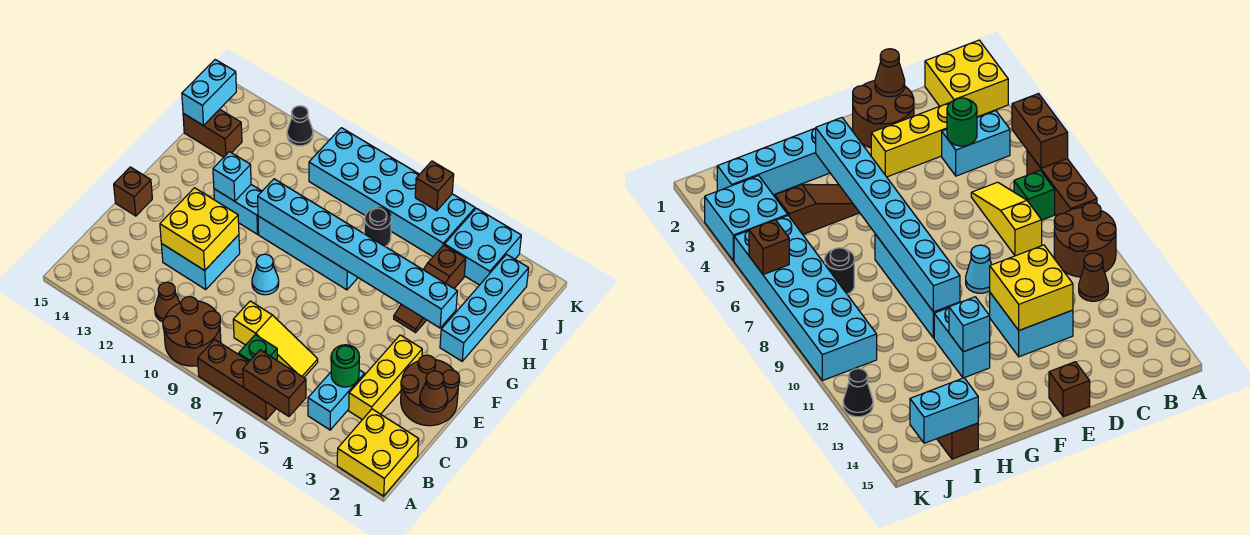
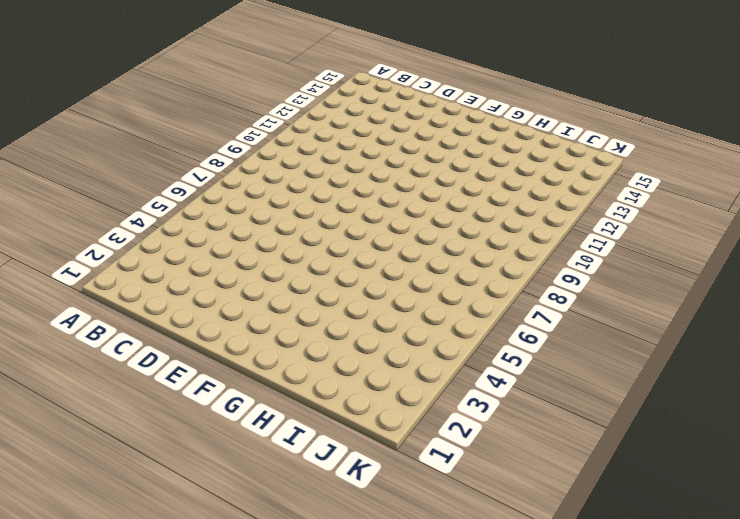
none -> yellow 2x2 brick [337,409,419,496]
none -> brown 1x3 brick [198,340,276,420]
none -> brown 2x2 round brick [163,297,221,366]

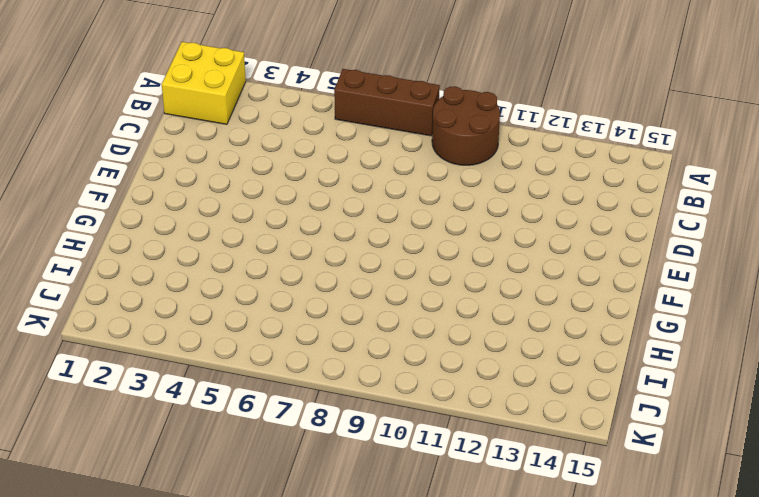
none -> cyan 1x2 brick [308,370,365,430]
none -> green 1x1 brick [238,335,277,361]
none -> brown 1x1 cone [155,282,180,322]

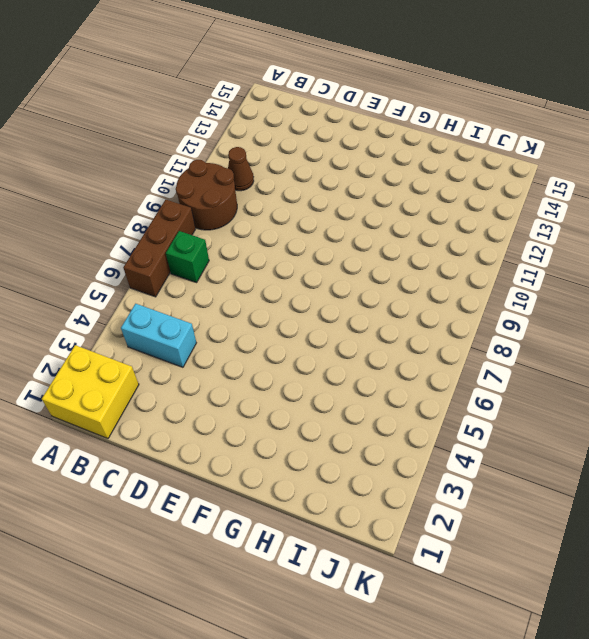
none -> yellow 1x3 brick [349,335,422,420]
none -> yellow 1x3 slope [233,301,318,377]
none -> brown 2x2 round brick [401,355,460,426]

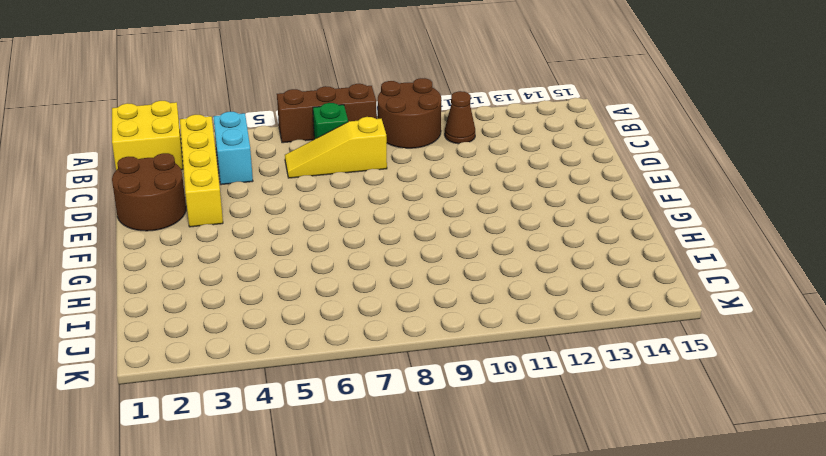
yellow 1x4 brick [180,115,223,227] -> yellow 1x3 brick [349,335,422,420]
none -> cyan 2x2 brick [161,235,240,290]
none -> cyan 1x1 cone [252,254,279,295]
none -> brown 1x1 brick [114,167,152,216]

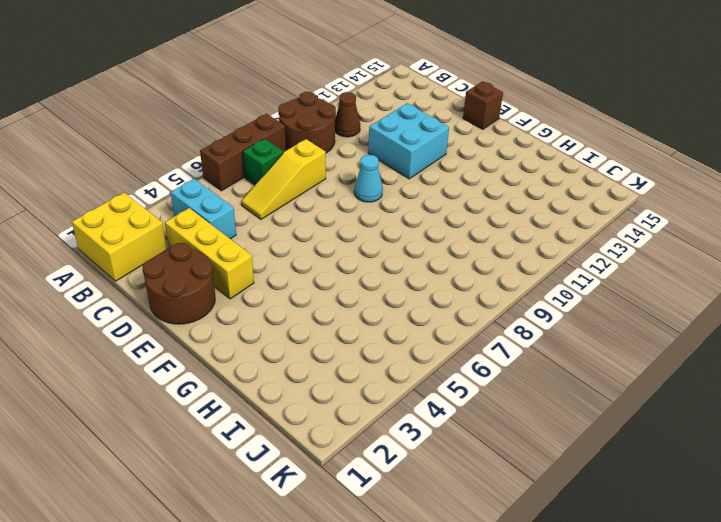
none -> cyan 1x4 brick [440,254,529,361]
none -> brown 1x3 slope [394,245,466,332]
none -> cyan 1x4 brick [258,216,358,290]

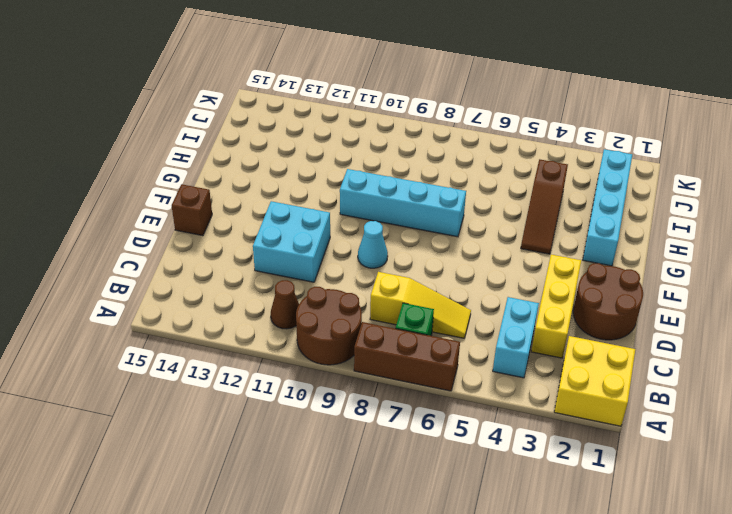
none -> cyan 1x2 brick [214,185,262,234]
none -> black 1x1 round brick [364,208,391,247]
none -> brown 1x2 brick [183,109,242,157]

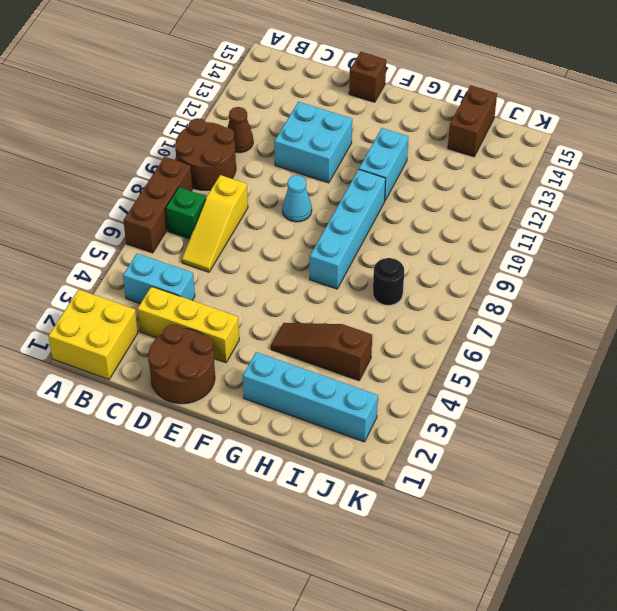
none -> cyan 2x2 brick [444,208,521,285]
none -> cyan 2x6 brick [309,128,475,257]
none -> black 1x1 cone [287,106,313,146]

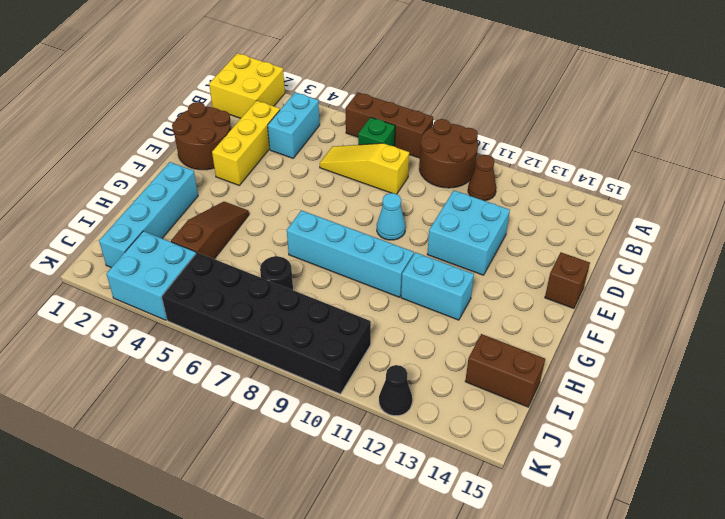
black 2x6 brick [162,253,371,394] -> cyan 2x6 brick [309,128,475,257]
none -> brown 1x2 brick [243,350,306,416]
none -> green 1x1 round brick [331,345,359,387]
none -> brown 1x1 cone [420,371,448,412]

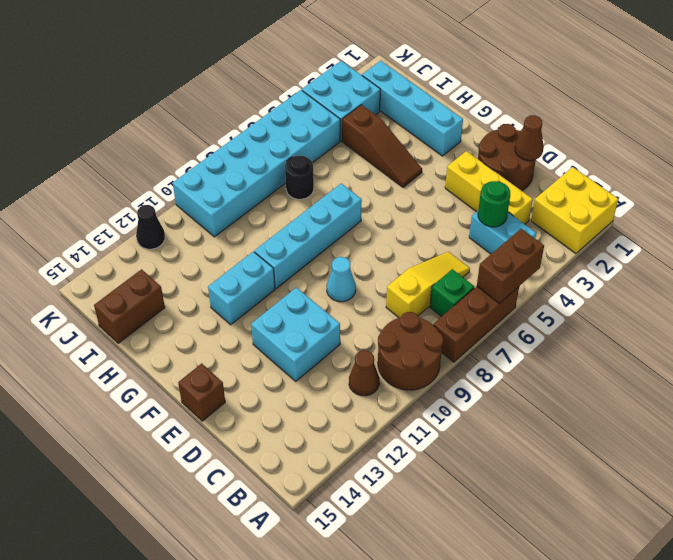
none -> yellow 2x2 brick [160,188,239,270]
none -> cyan 1x8 brick [258,179,457,328]
none -> cyan 1x1 brick [213,152,251,201]

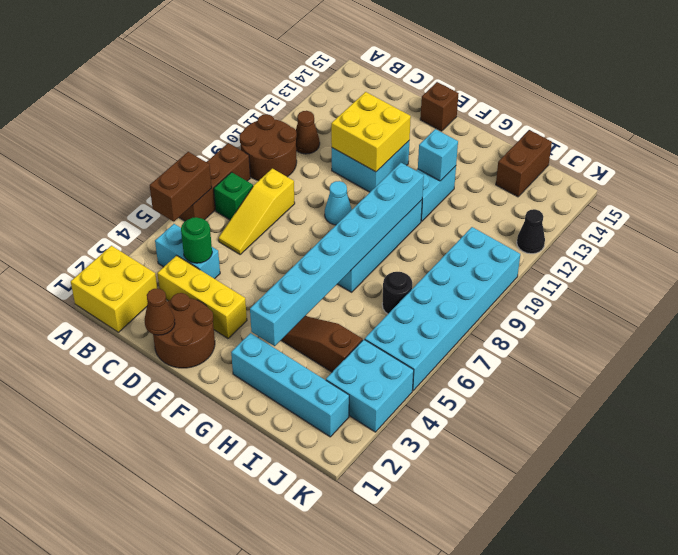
none -> cyan 1x2 brick [182,60,236,126]
none -> brown 1x1 brick [415,161,454,211]

